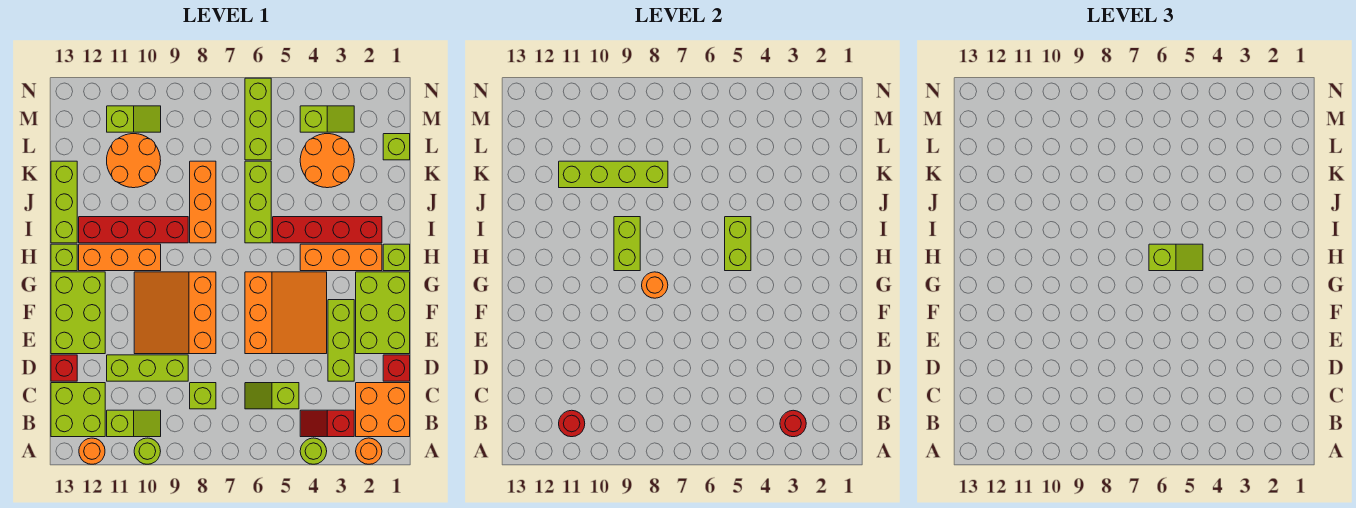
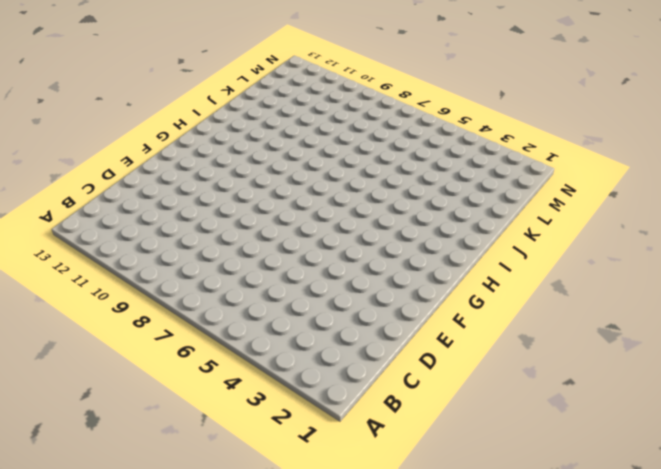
none -> orange 1x1 round brick [356,438,382,464]
none -> lime 1x1 round brick [300,438,327,464]
none -> lime 1x1 round brick [134,438,161,464]
none -> orange 1x1 round brick [79,438,105,464]

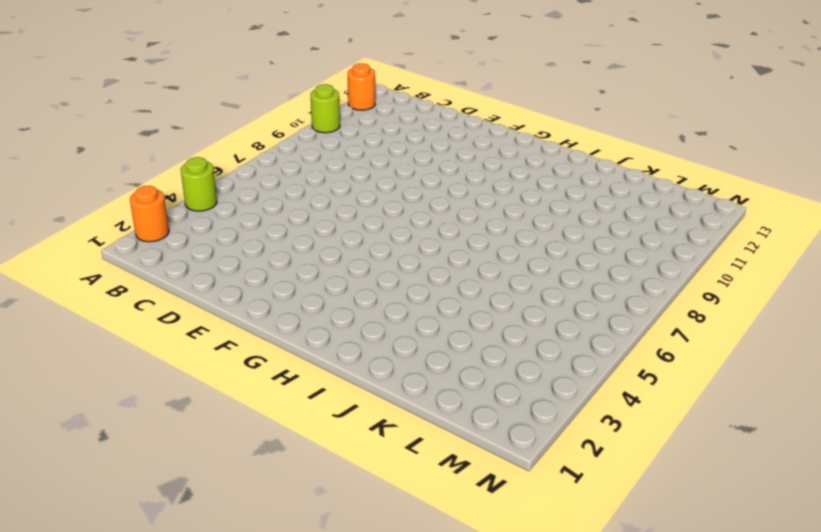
none -> orange 2x2 brick [356,383,410,437]
none -> red 1x2 slope [300,410,354,437]
none -> lime 1x2 slope [107,410,161,437]
none -> lime 2x2 brick [51,383,105,437]

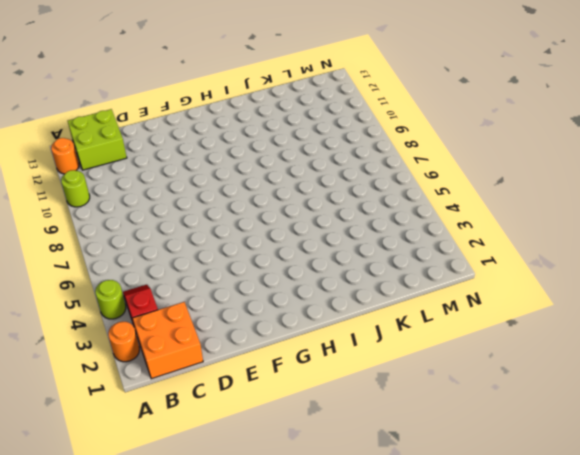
none -> lime 1x2 slope [107,410,161,437]
none -> lime 1x2 slope [245,383,299,409]
none -> lime 1x1 brick [190,383,216,409]
none -> red 1x1 brick [383,355,410,381]

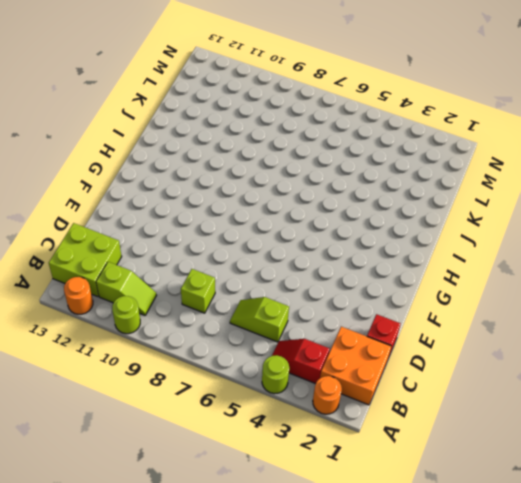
none -> lime 1x3 brick [328,300,354,381]
none -> lime 1x3 brick [107,355,188,381]
none -> red 1x1 brick [51,355,77,381]
none -> lime 2x3 brick [356,272,410,354]

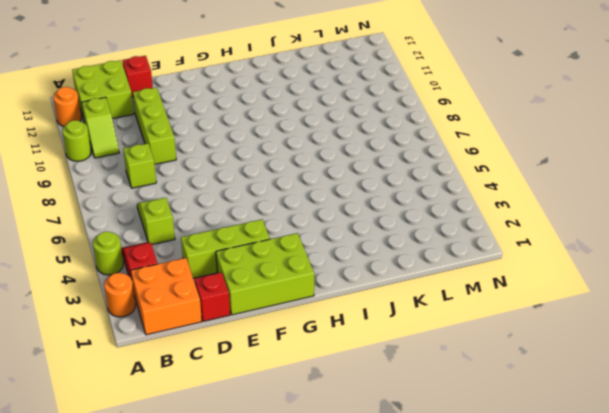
none -> orange 3x3 slope [245,272,327,354]
none -> orange 3x3 slope [134,272,216,354]
none -> lime 2x3 brick [51,272,105,354]
none -> lime 1x1 brick [383,244,410,271]

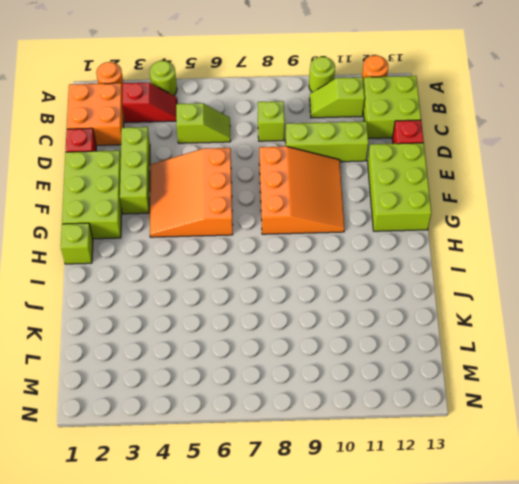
none -> orange 1x3 brick [300,244,382,271]
none -> orange 1x3 brick [79,244,161,271]
none -> lime 1x1 brick [51,244,77,271]
none -> red 1x4 brick [273,217,382,243]

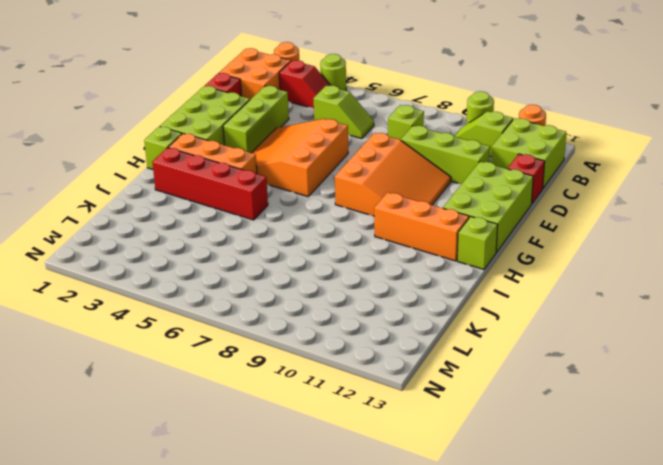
none -> lime 1x3 brick [245,161,271,243]
none -> orange 1x3 brick [190,161,216,243]
none -> red 1x4 brick [79,217,188,243]
none -> lime 1x3 brick [51,161,77,243]

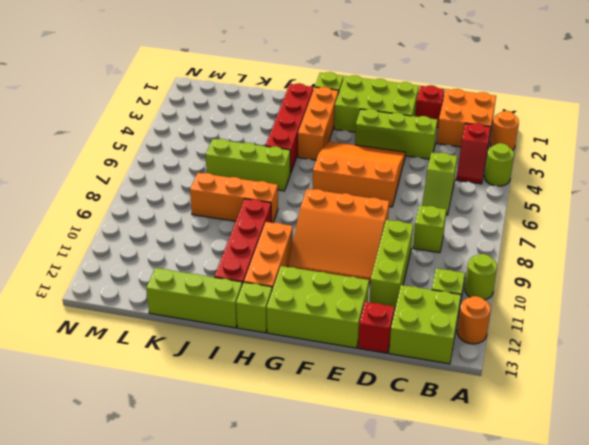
none -> orange 2x2 round brick [300,134,354,188]
none -> orange 2x2 round brick [107,134,161,188]
none -> lime 1x1 brick [383,134,410,160]
none -> lime 1x3 brick [245,78,271,160]

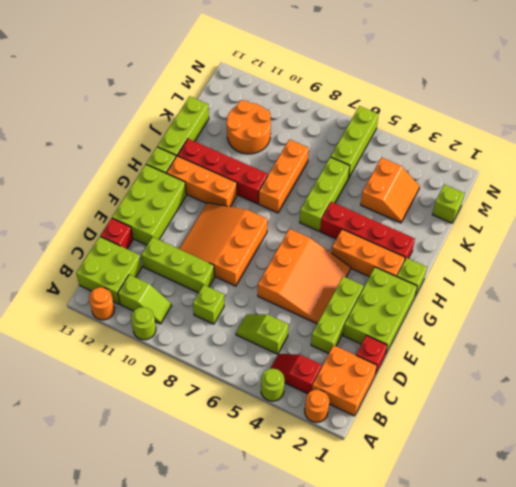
orange 2x2 slope [361,158,420,223] -> orange 2x2 round brick [300,134,354,188]
none -> lime 1x2 slope [300,106,354,132]
none -> lime 1x2 slope [107,106,161,132]
none -> red 1x1 round brick [780,410,806,437]
none -> red 1x1 round brick [559,410,585,437]

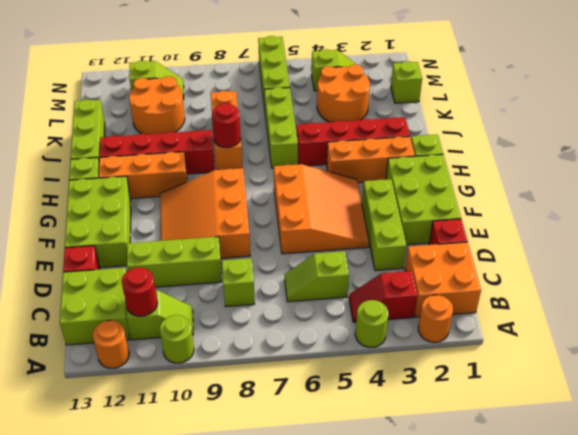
red 1x1 round brick [212,103,241,148] -> red 1x1 round brick moved to [780,410,806,437]
none -> orange 1x1 round brick [642,272,668,298]
none -> lime 1x2 brick [725,217,751,271]
none -> lime 1x2 brick [614,217,640,271]
none -> lime 1x4 brick [559,161,668,188]

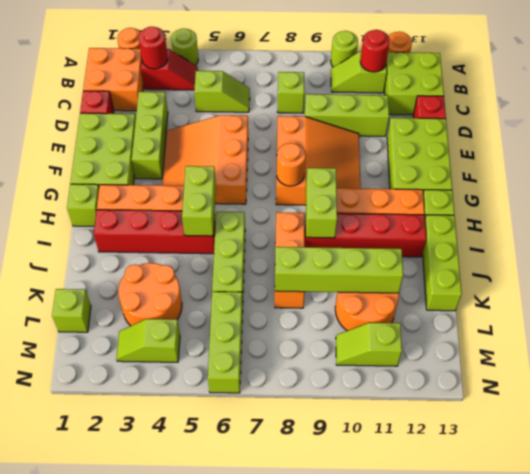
none -> lime 1x2 slope [1149,244,1203,271]

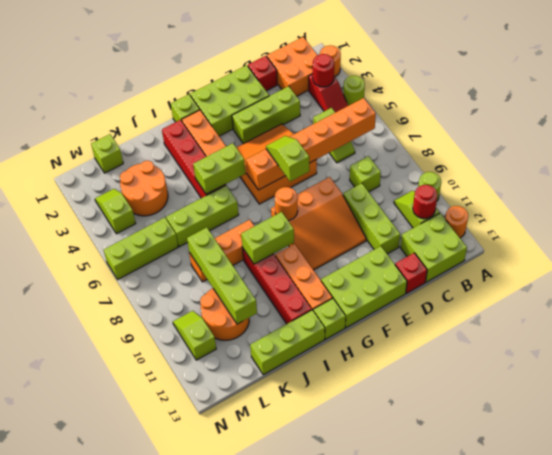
orange 1x6 brick [246,98,376,190] -> none
lime 1x2 slope [266,136,309,182] -> lime 1x2 slope moved to [1149,244,1203,271]

